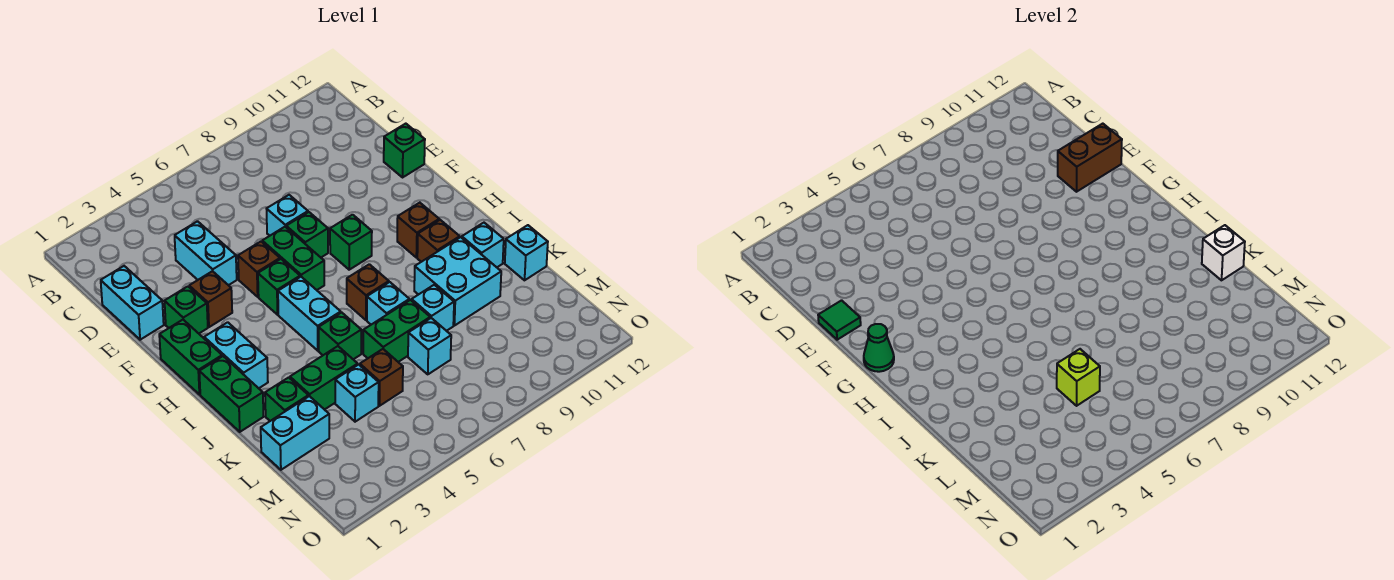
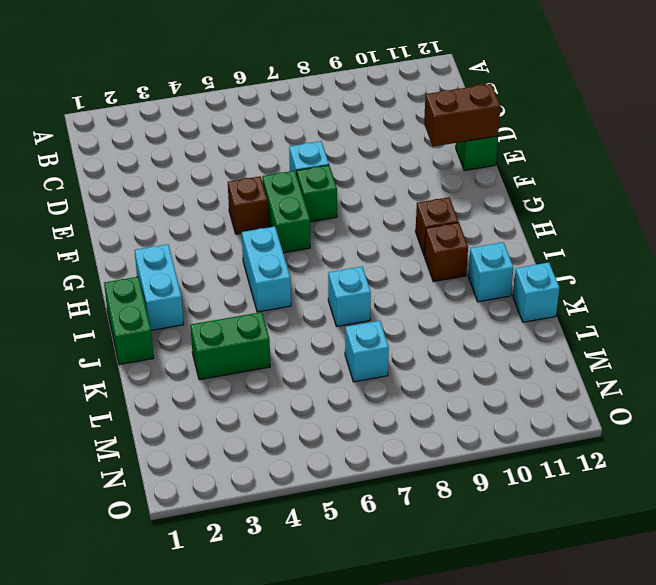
none -> cyan 1x2 brick [101,266,164,340]
none -> cyan 1x2 brick [175,221,237,285]
none -> green 1x1 brick [165,286,208,333]
none -> brown 1x1 brick [189,271,232,327]

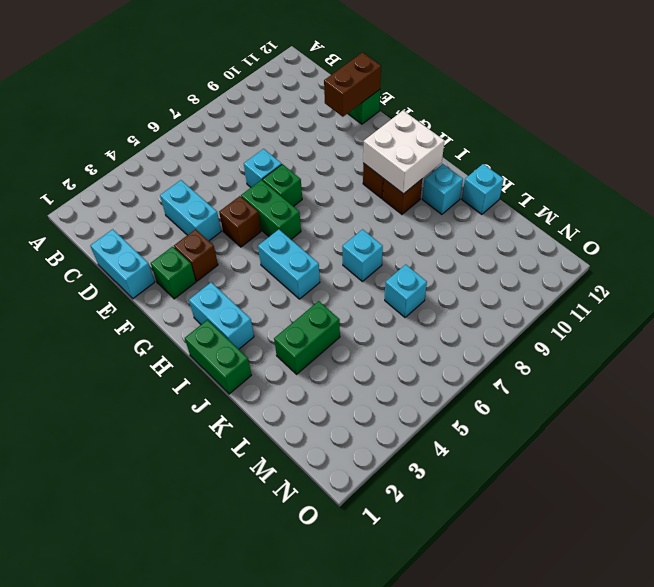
white 2x2 brick [363,111,444,194] -> none
none -> green 1x2 brick [159,320,222,395]
none -> green 1x1 brick [258,259,300,315]
none -> green 1x1 brick [330,215,372,270]
none -> brown 1x1 brick [347,264,389,320]

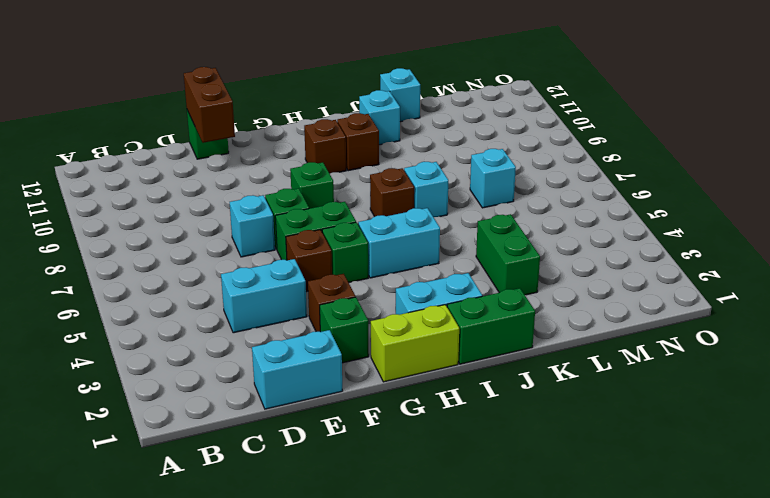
lime 1x2 brick [371,305,459,382] -> green 1x2 brick [159,320,222,395]
none -> green 1x1 brick [319,312,361,359]
none -> cyan 2x2 brick [414,237,501,326]
none -> green 1x1 brick [265,377,308,421]
none -> green 1x2 brick [363,300,430,362]

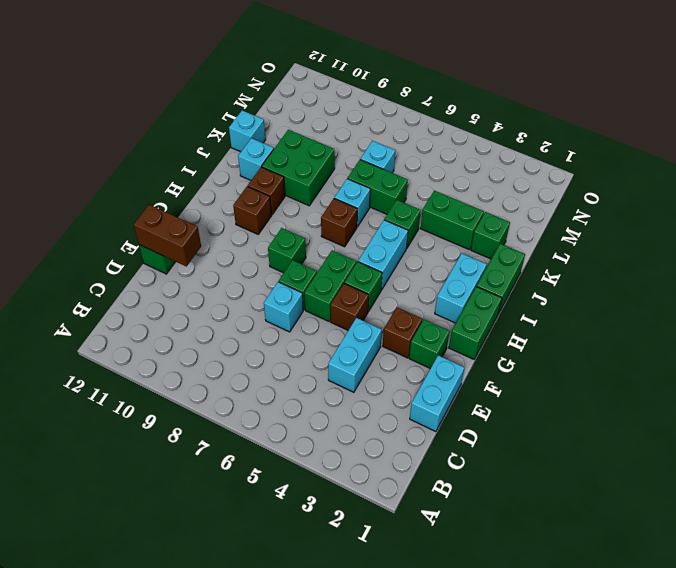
green 2x2 brick [262,130,335,206] -> cyan 2x2 brick [414,237,501,326]
none -> cyan 1x1 brick [412,285,454,331]
none -> cyan 1x2 brick [261,396,329,470]
none -> cyan 1x1 brick [335,365,379,422]
none -> brown 1x1 brick [360,349,403,406]

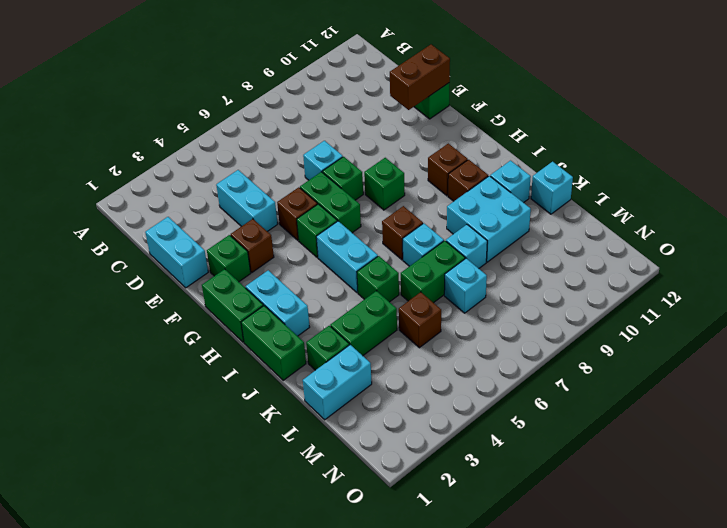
none -> cyan 1x1 brick [335,365,379,422]
none -> green 1x1 tile [818,300,861,340]
none -> green 1x1 cone [864,324,894,372]
none -> white 1x1 brick [1202,225,1245,280]

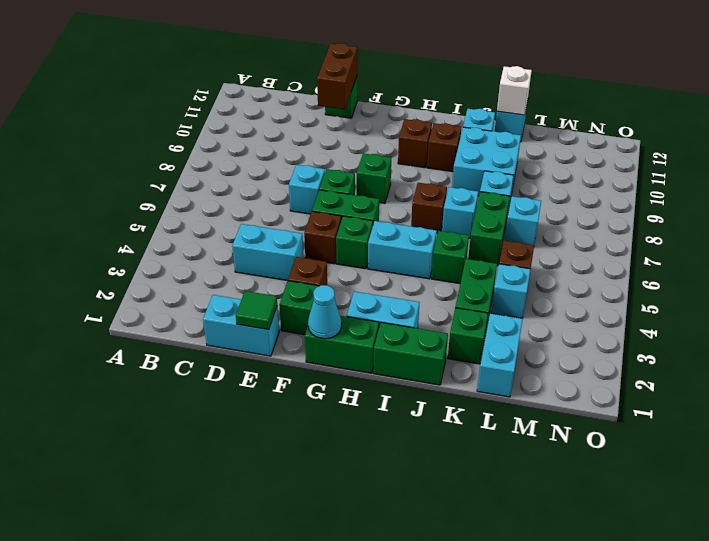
cyan 1x1 cone [308,285,342,339] -> green 1x1 cone [864,324,894,372]
none -> lime 1x1 brick [1057,349,1100,406]

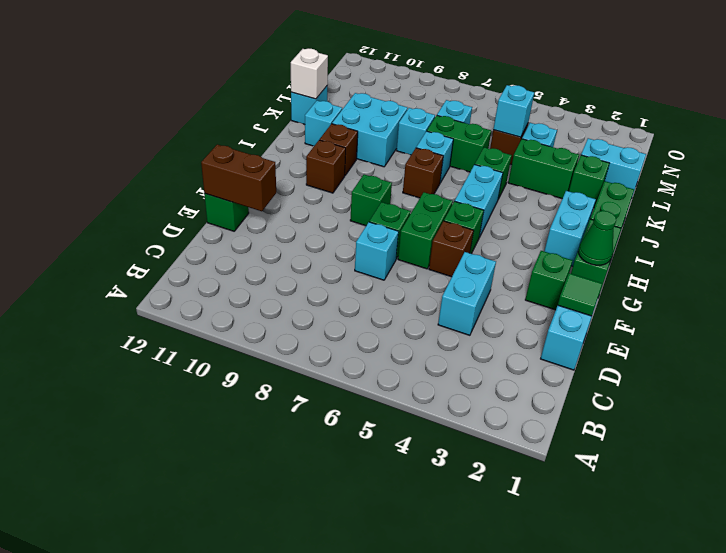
cyan 1x1 brick [493,85,534,137] -> lime 1x1 brick [1057,349,1100,406]
none -> brown 1x1 brick [189,271,232,327]

